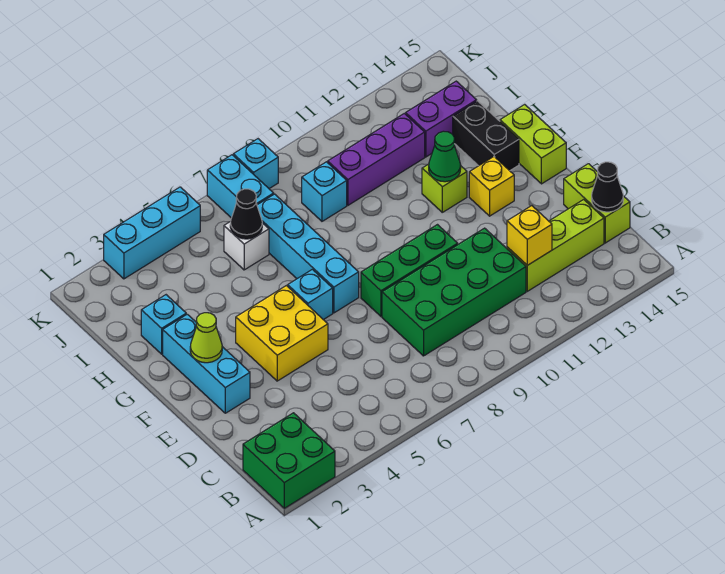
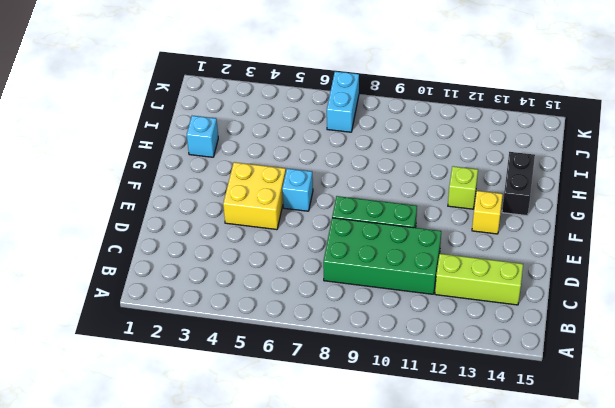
none -> green 2x2 brick [243,413,335,508]
none -> lime 1x2 brick [564,164,630,243]
none -> cyan 1x3 brick [163,314,250,413]

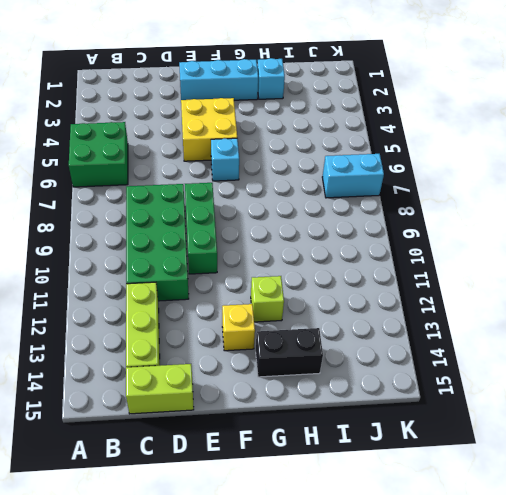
green 2x2 brick [69,122,128,187] -> green 2x2 brick moved to [243,413,335,508]
none -> cyan 1x4 brick [257,194,359,313]
none -> lime 1x2 brick [500,104,566,184]
none -> white 1x1 brick [224,221,269,270]

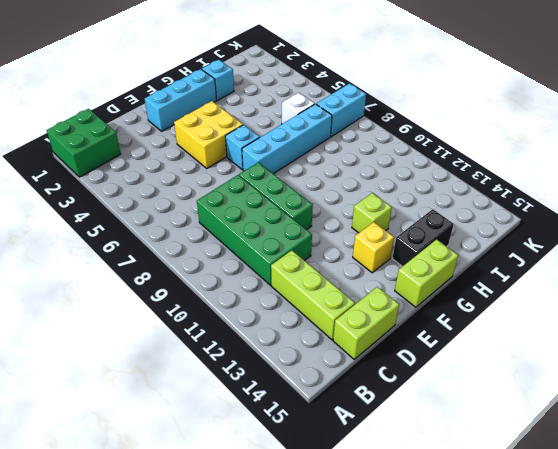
none -> cyan 1x1 brick [302,162,347,221]
none -> purple 1x3 brick [328,113,425,205]
none -> purple 1x2 brick [406,81,477,157]

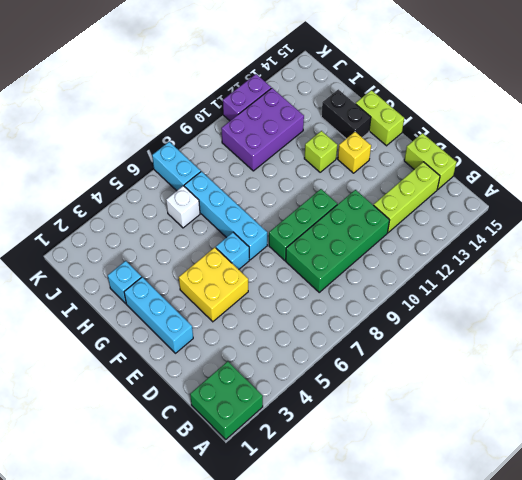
purple 2x3 brick [221,88,304,171] -> purple 1x3 brick [328,113,425,205]
purple 1x2 brick [223,74,271,121] -> purple 1x2 brick moved to [406,81,477,157]
none -> cyan 1x1 brick [302,162,347,221]
none -> cyan 1x3 brick [104,187,200,279]
none -> cyan 1x1 brick [233,139,278,189]

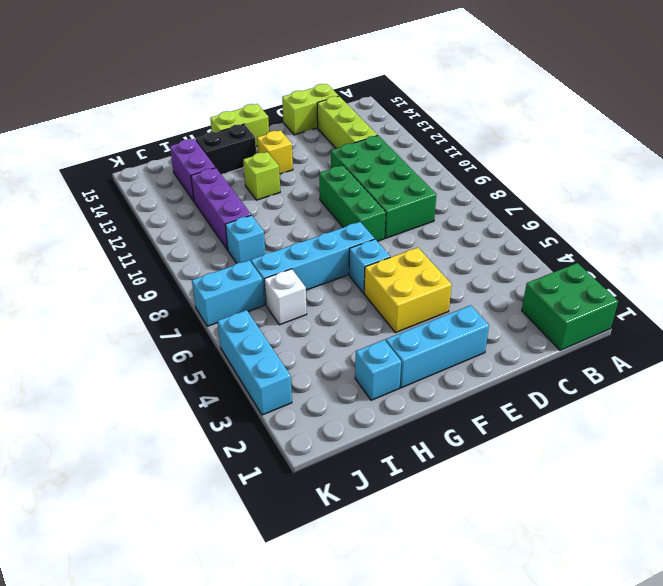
none -> cyan 1x1 brick [233,139,278,189]
none -> yellow 1x1 brick [507,206,552,265]
none -> black 1x1 cone [592,162,623,212]

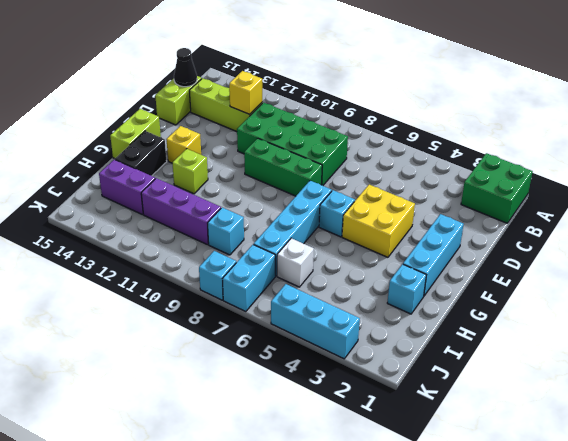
none -> lime 1x1 cone [190,313,222,363]
none -> green 1x1 cone [429,131,461,182]
none -> black 1x1 cone [230,189,262,239]

